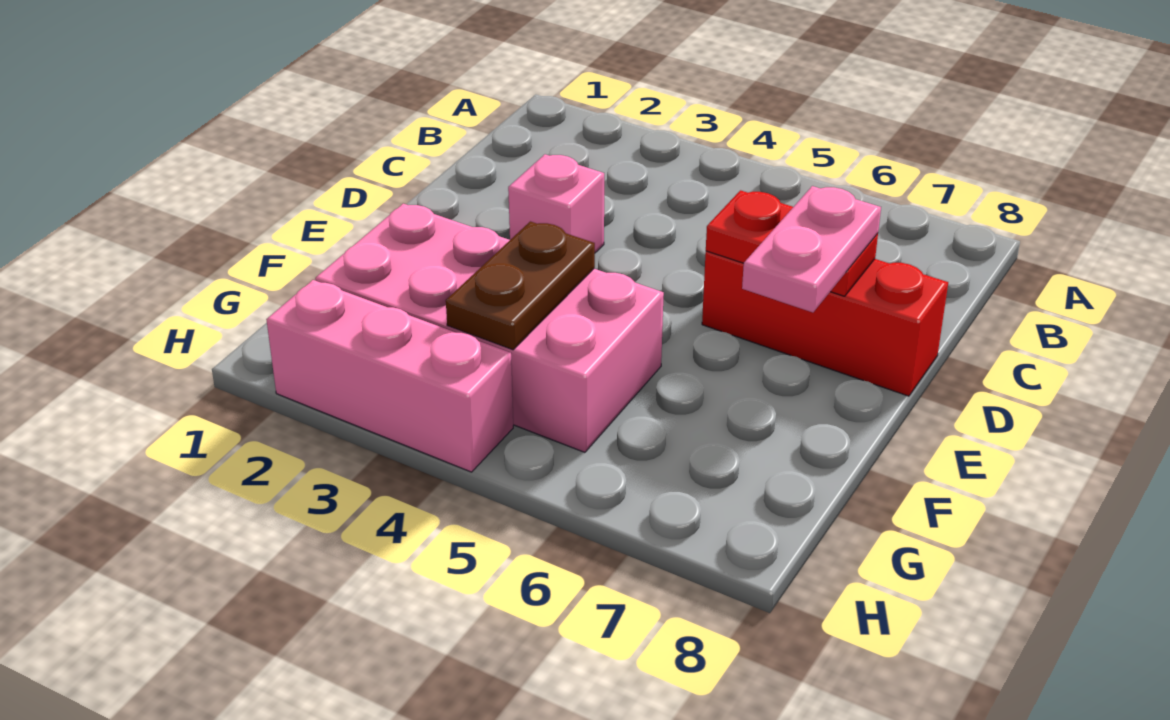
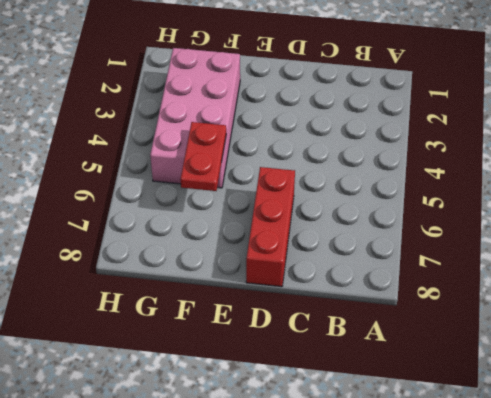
red 1x2 plate [181,122,226,191] -> red 1x2 plate moved to [706,190,878,296]
none -> pink 1x1 brick [508,154,604,253]
none -> pink 1x3 brick [266,280,513,472]

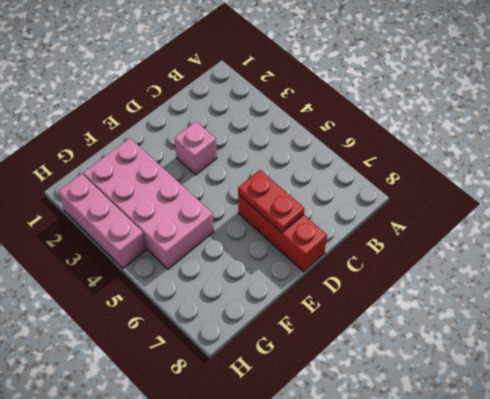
none -> brown 1x2 plate [446,221,595,350]
none -> pink 1x2 plate [742,186,881,312]

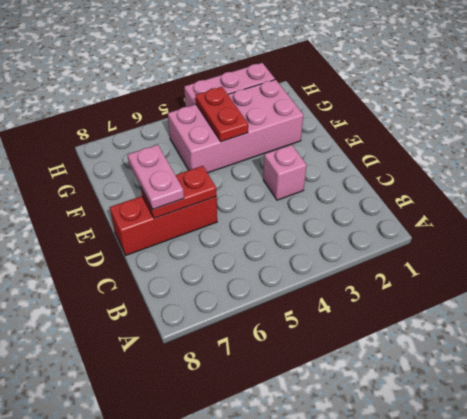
red 1x2 plate [195,87,248,142] -> brown 1x2 plate [446,221,595,350]

